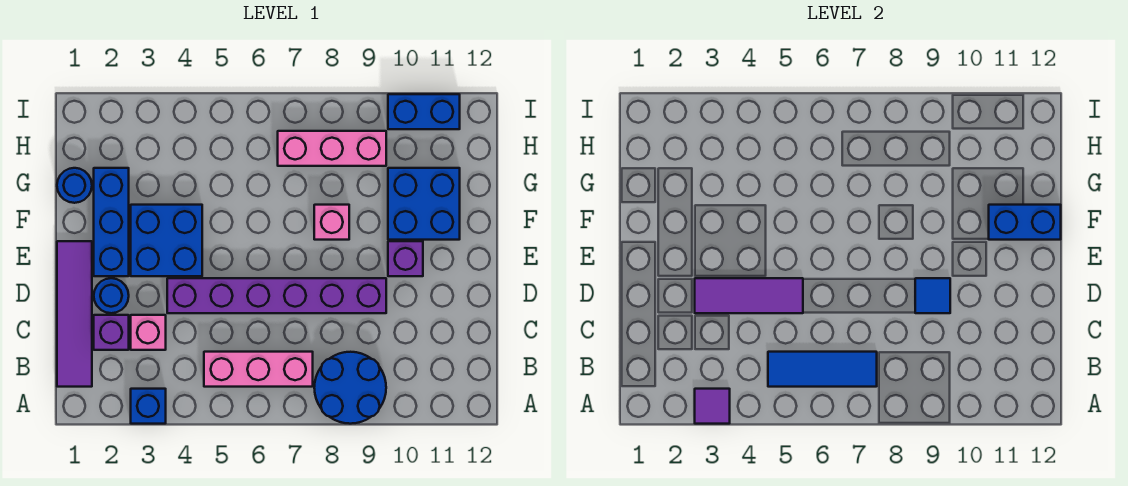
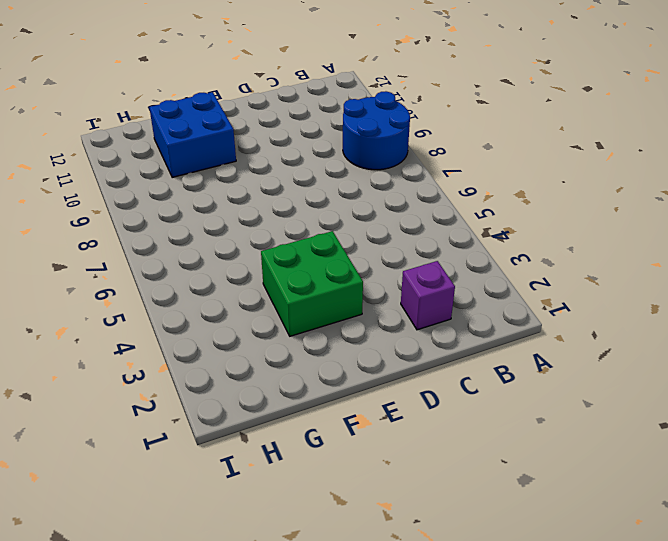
green 2x2 brick [261,231,363,336] -> blue 2x2 brick [131,205,202,276]
none -> blue 1x1 brick [131,389,166,424]
none -> purple 1x4 tile [57,241,92,387]
none -> pink 1x3 brick [204,352,313,387]

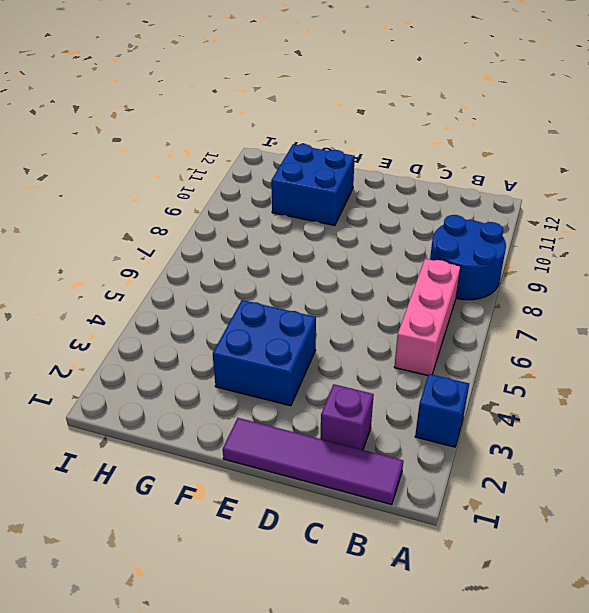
none -> pink 1x1 brick [131,315,166,350]
none -> blue 1x1 round brick [94,278,129,313]
none -> purple 1x6 brick [167,278,386,313]

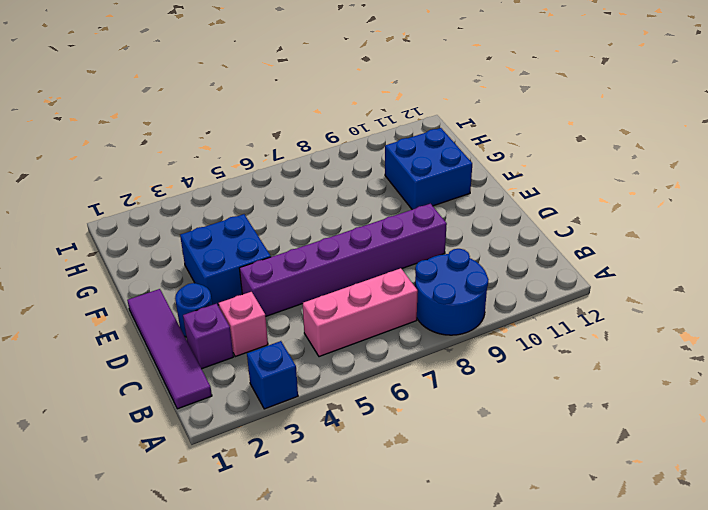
none -> blue 1x3 brick [94,168,129,276]
none -> purple 1x1 brick [388,241,423,276]
none -> pink 1x1 brick [314,205,349,240]

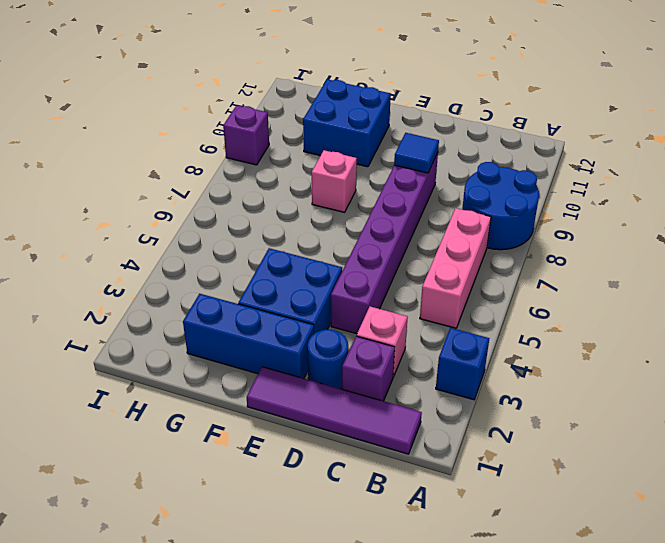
purple 1x1 brick [223,105,269,165] -> purple 1x1 brick moved to [388,241,423,276]
none -> blue 1x1 round brick [57,168,92,203]
none -> pink 1x3 brick [278,131,386,166]
none -> blue 1x2 brick [388,94,460,129]

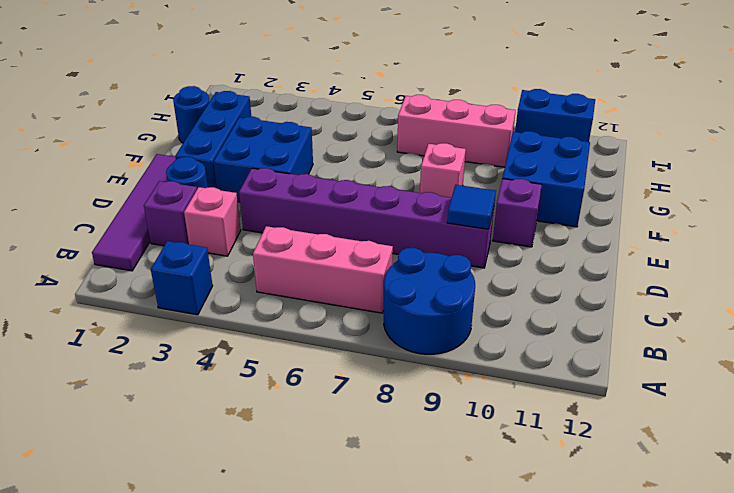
none -> purple 1x1 tile [695,389,730,424]
none -> blue 1x3 tile [768,352,877,387]
none -> purple 1x3 tile [695,278,803,313]

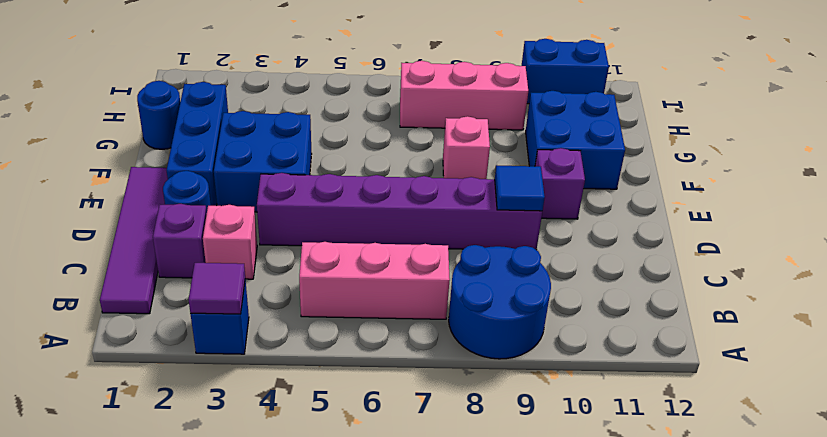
none -> blue 1x3 tile [768,352,877,387]
none -> purple 1x3 tile [695,278,803,313]
none -> blue 1x2 brick [989,205,1061,240]

